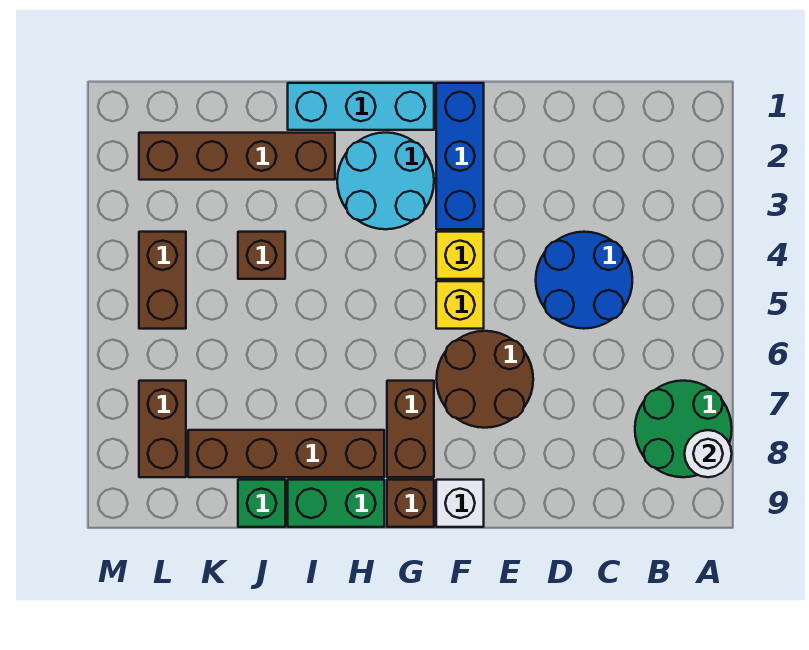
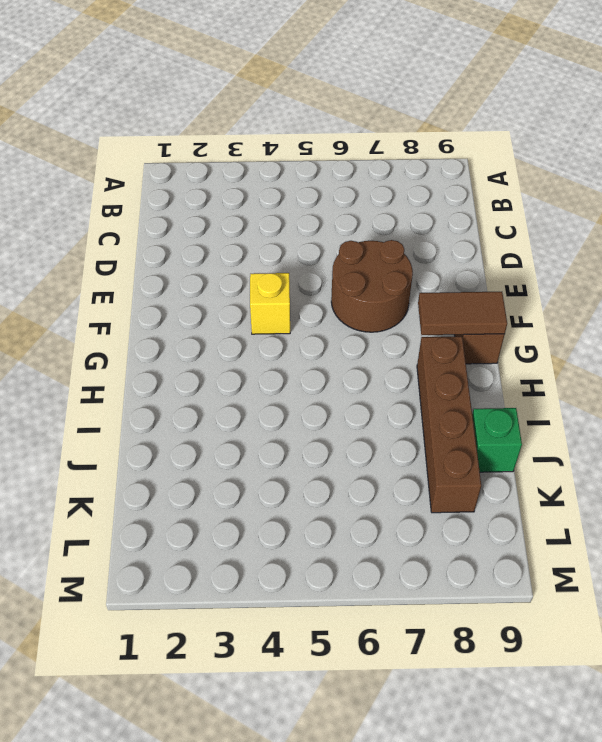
brown 1x2 tile [418,292,507,335] -> none
none -> green 2x2 round brick [635,381,732,477]
none -> blue 2x2 round brick [536,232,632,329]
none -> blue 1x3 brick [436,83,484,229]

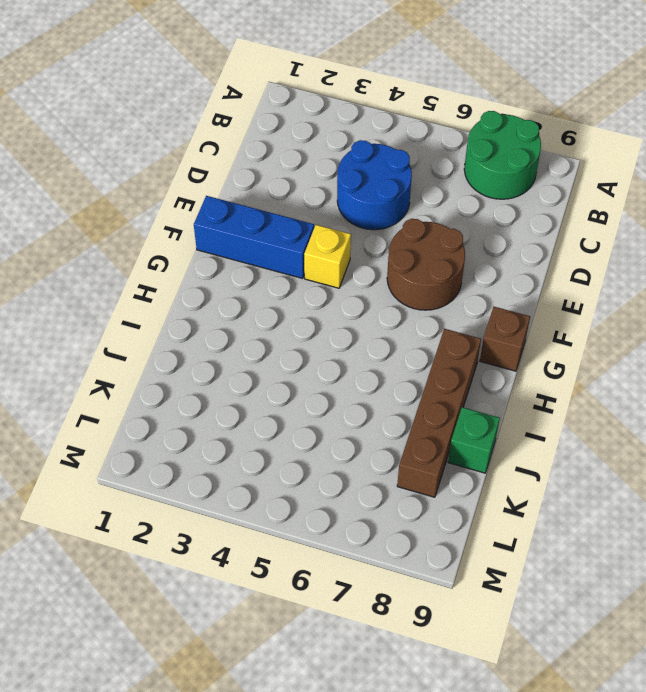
none -> yellow 1x1 brick [436,281,484,329]
none -> white 1x1 brick [436,480,484,527]
none -> cyan 1x3 brick [288,83,434,130]

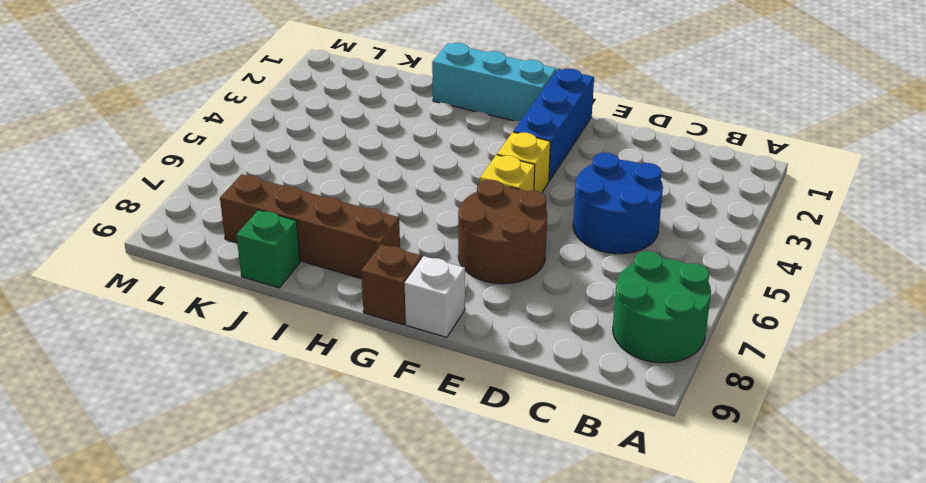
none -> cyan 2x2 round brick [337,133,434,229]
none -> brown 1x2 brick [387,381,434,477]
none -> green 1x2 brick [288,480,384,527]

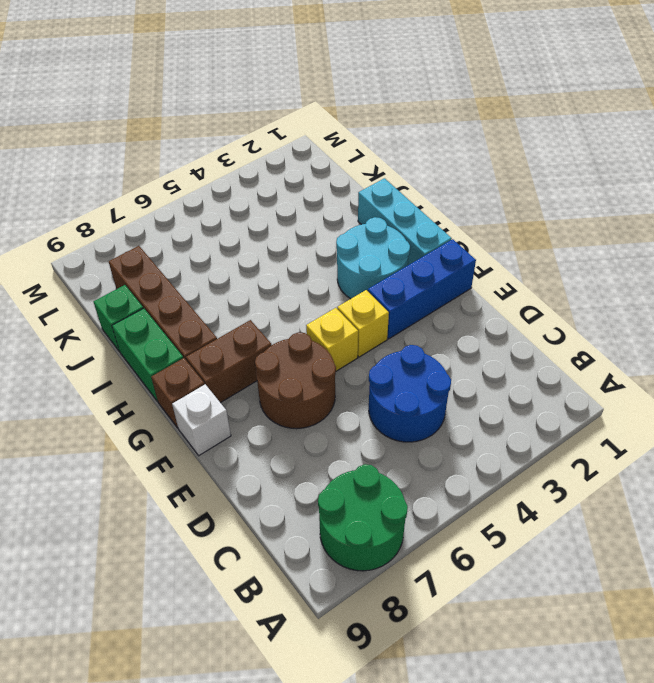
none -> brown 1x4 brick [139,133,335,180]
none -> brown 1x1 brick [238,232,285,279]
none -> brown 1x2 brick [139,232,186,329]

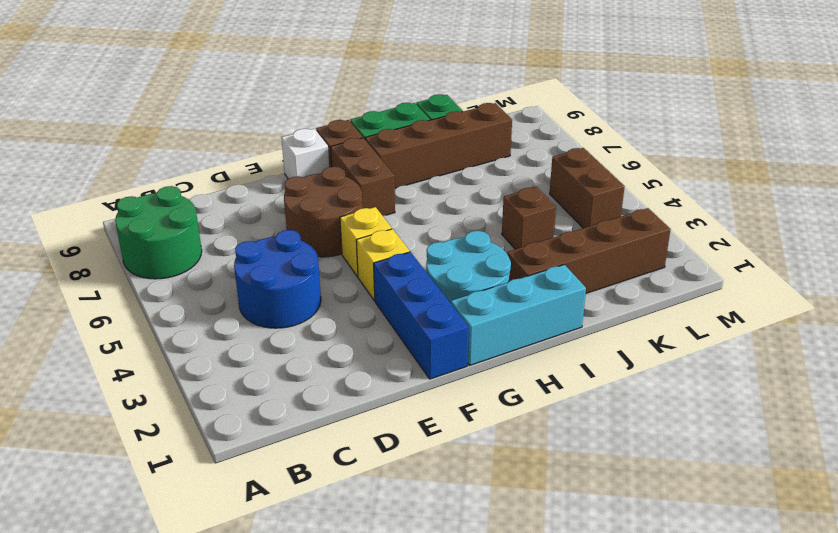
none -> brown 1x2 brick [139,381,186,477]
none -> white 1x1 round brick [685,430,732,477]

